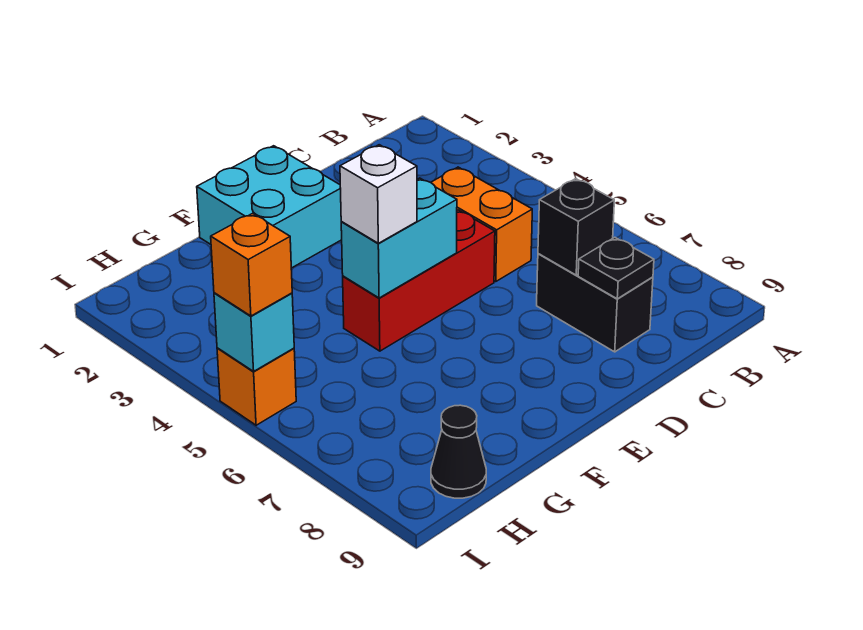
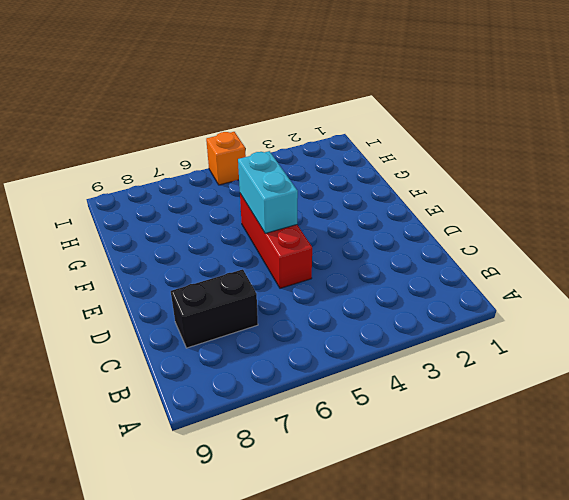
none -> orange 1x2 brick [431,167,532,282]
none -> cyan 2x2 brick [197,146,342,268]
none -> black 1x1 cone [431,405,486,498]

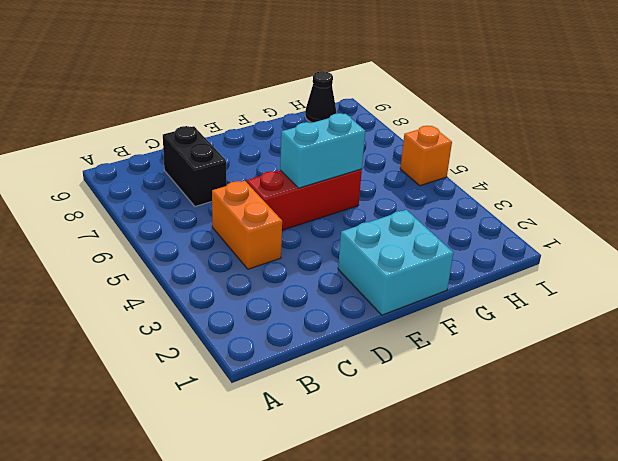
none -> black 1x1 brick [538,179,614,275]
none -> black 1x1 plate [578,237,654,299]
none -> cyan 1x1 brick [214,293,294,371]

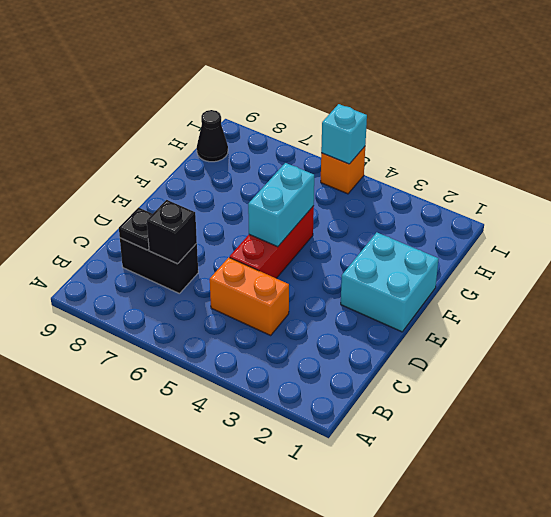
none -> white 1x1 brick [340,145,417,243]
none -> orange 1x1 brick [211,213,292,316]

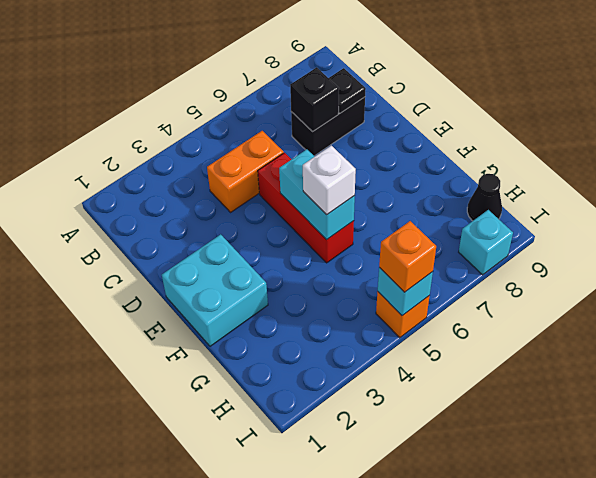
cyan 1x1 brick [459,210,513,275] -> none

